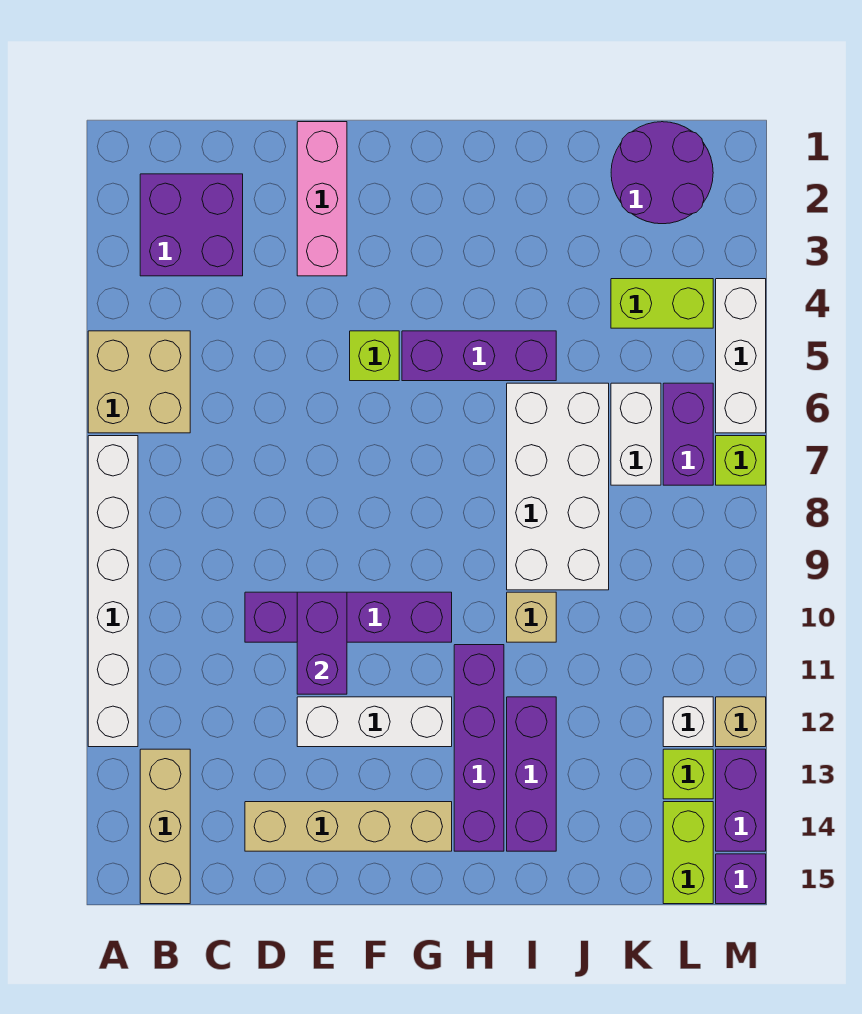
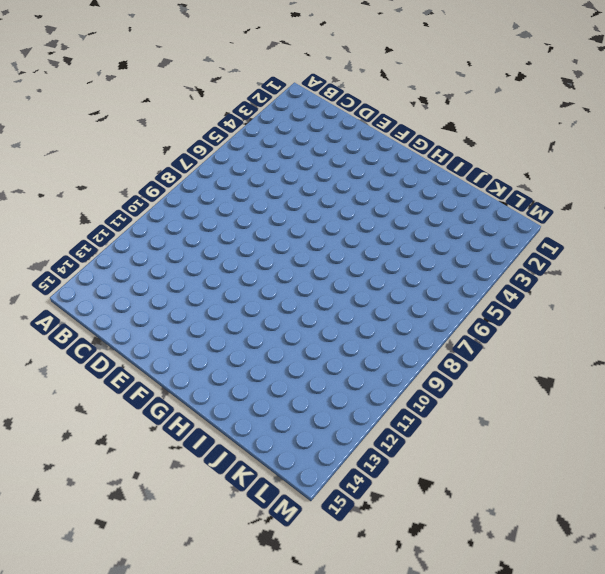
none -> tan 2x2 brick [88,331,190,433]
none -> white 1x6 brick [88,436,138,747]
none -> purple 2x2 brick [140,174,243,276]

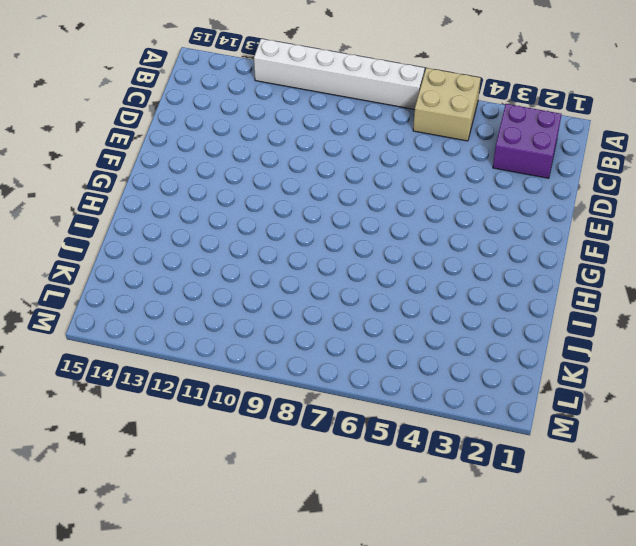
none -> tan 1x3 brick [140,749,190,904]
none -> purple 1x4 brick [245,592,452,642]
none -> tan 1x4 brick [245,802,452,851]

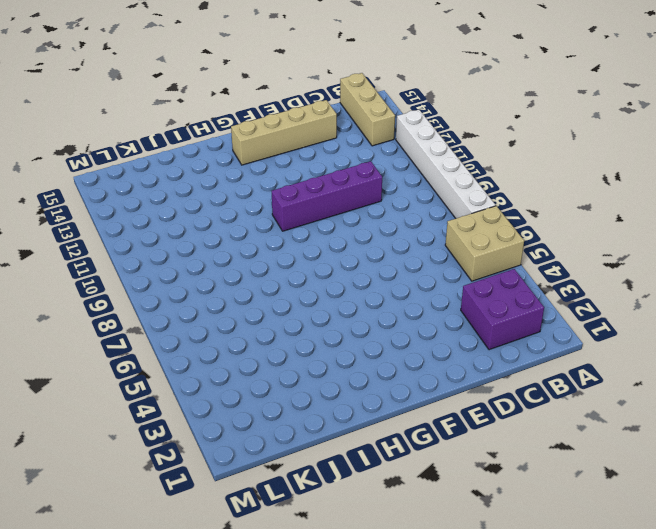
none -> pink 1x3 brick [297,122,347,276]
none -> white 1x3 brick [297,697,452,747]
none -> lime 1x1 brick [350,331,399,381]

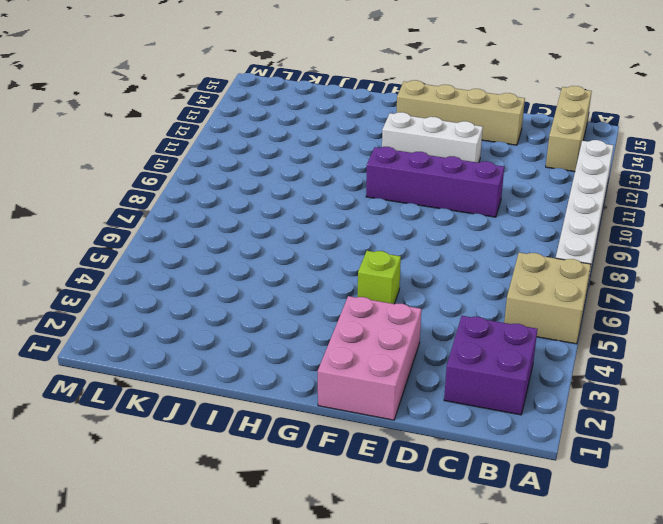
pink 2x3 brick [318,296,421,420] -> pink 1x3 brick [297,122,347,276]
none -> purple 1x3 brick [402,331,556,381]
none -> purple 1x4 brick [454,645,504,851]
none -> white 2x4 brick [507,383,609,590]

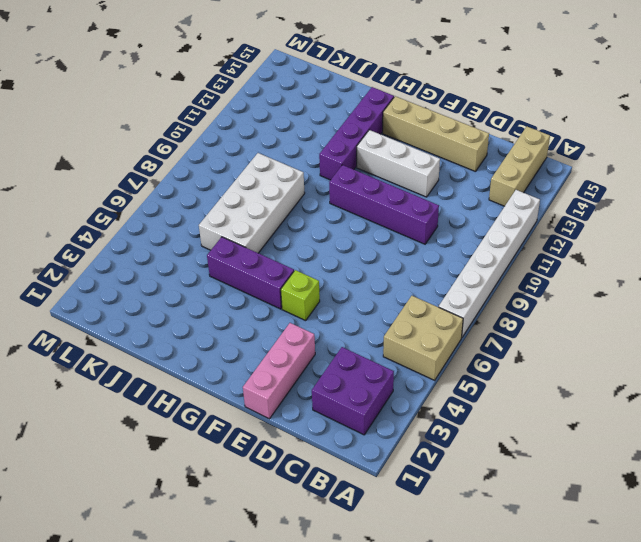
none -> tan 1x1 brick [507,592,556,642]
none -> purple 1x3 brick [507,697,556,851]
none -> purple 2x2 round brick [611,122,713,224]

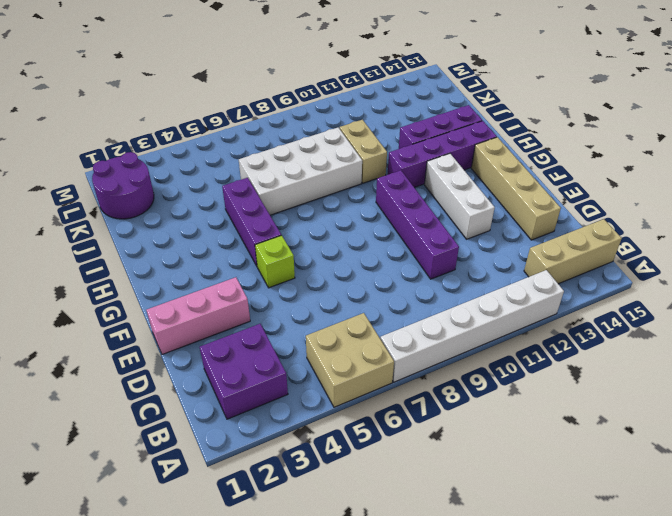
tan 1x2 brick [340,120,387,183] -> tan 1x1 brick [507,592,556,642]
none -> lime 1x2 brick [611,279,713,328]
none -> white 1x2 brick [611,383,661,485]
none -> purple 1x2 brick [663,383,713,485]

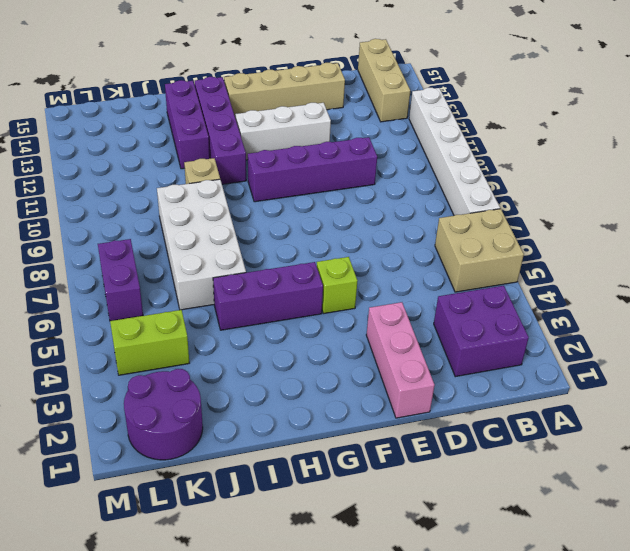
none -> white 1x2 brick [611,383,661,485]
none -> white 1x1 brick [663,697,713,747]
none -> lime 1x1 brick [663,749,713,799]

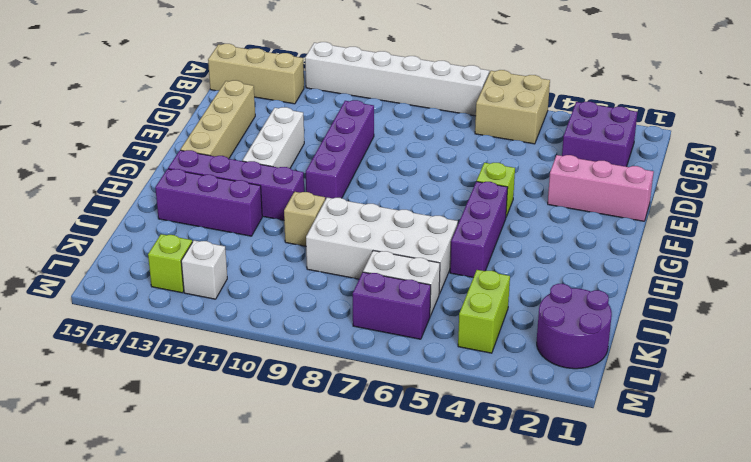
none -> lime 1x2 brick [663,802,713,904]
none -> white 1x3 brick [716,279,766,433]
none -> lime 1x1 brick [716,436,766,485]

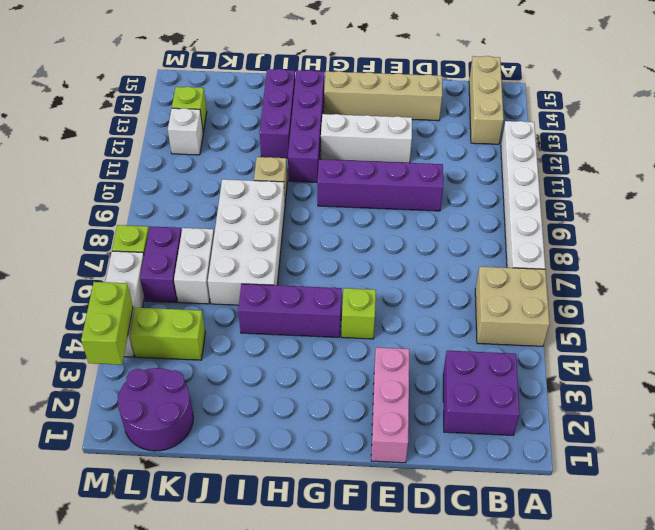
lime 1x2 brick [81,282,133,365] -> lime 1x2 brick moved to [663,802,713,904]
none -> tan 1x1 brick [716,697,766,747]
none -> purple 1x2 brick [716,749,766,851]
none -> purple 1x1 brick [716,854,766,904]

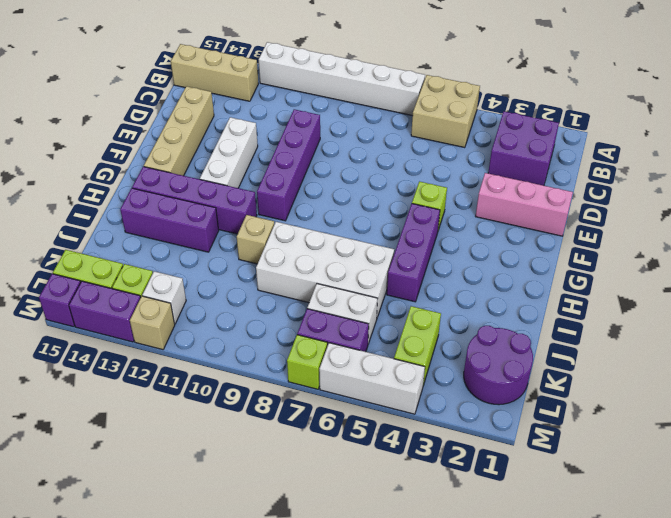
none -> purple 1x2 brick [297,592,347,694]

